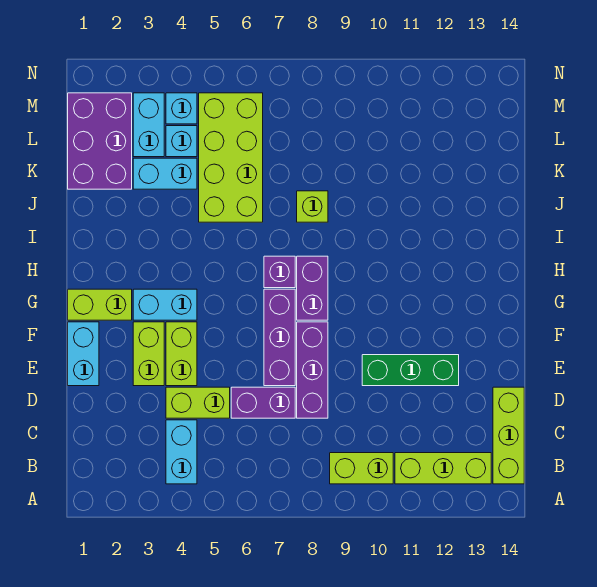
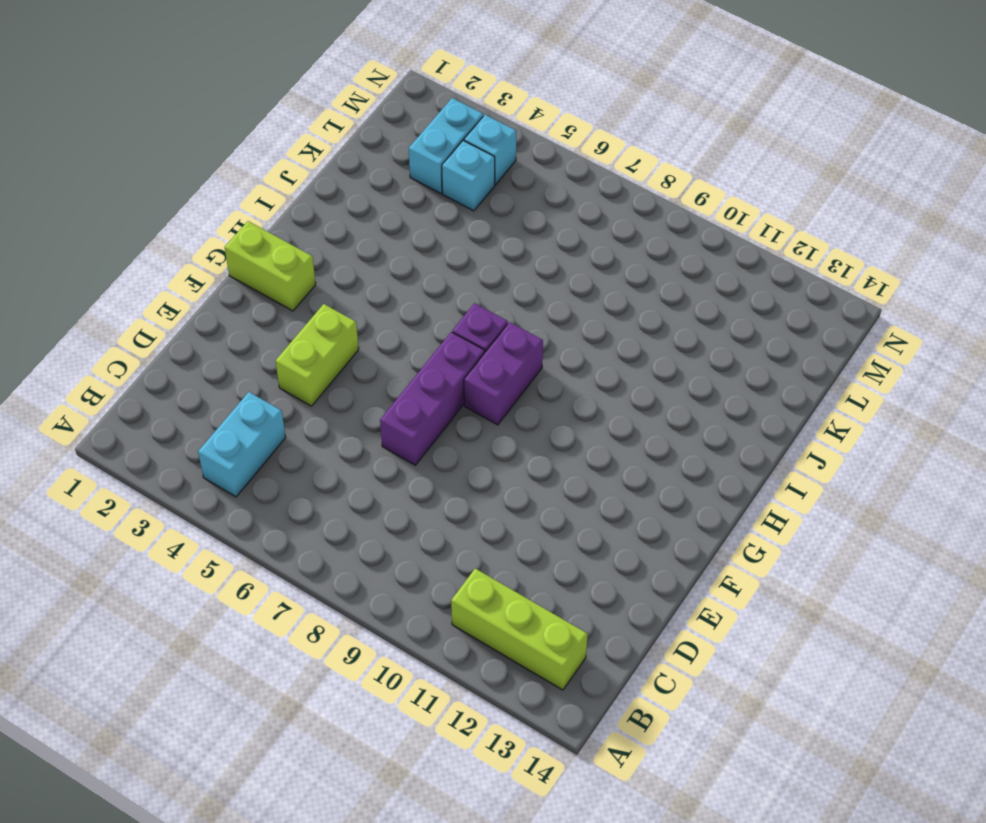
none -> lime 1x2 brick [330,453,393,484]
none -> lime 1x3 brick [493,387,524,484]
none -> lime 1x2 brick [166,387,230,418]

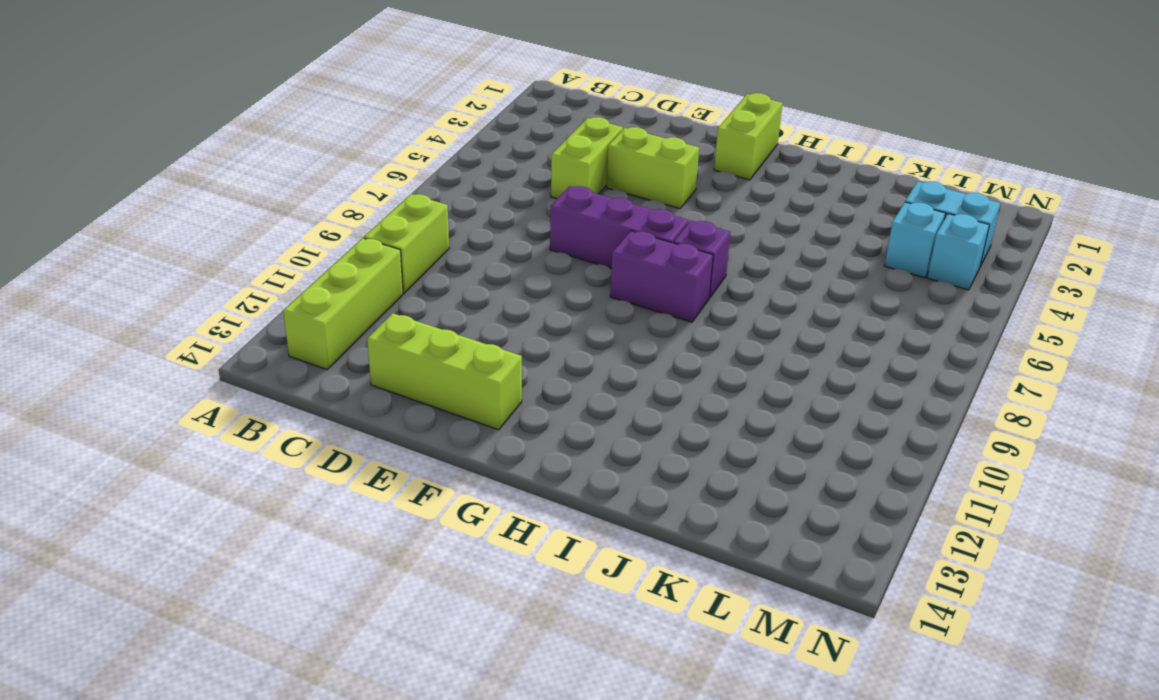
lime 1x3 brick [367,313,522,430] -> lime 1x3 brick moved to [493,387,524,484]
none -> cyan 1x2 brick [166,420,197,484]
none -> purple 1x2 brick [231,387,295,418]
none -> purple 1x3 brick [297,322,328,418]

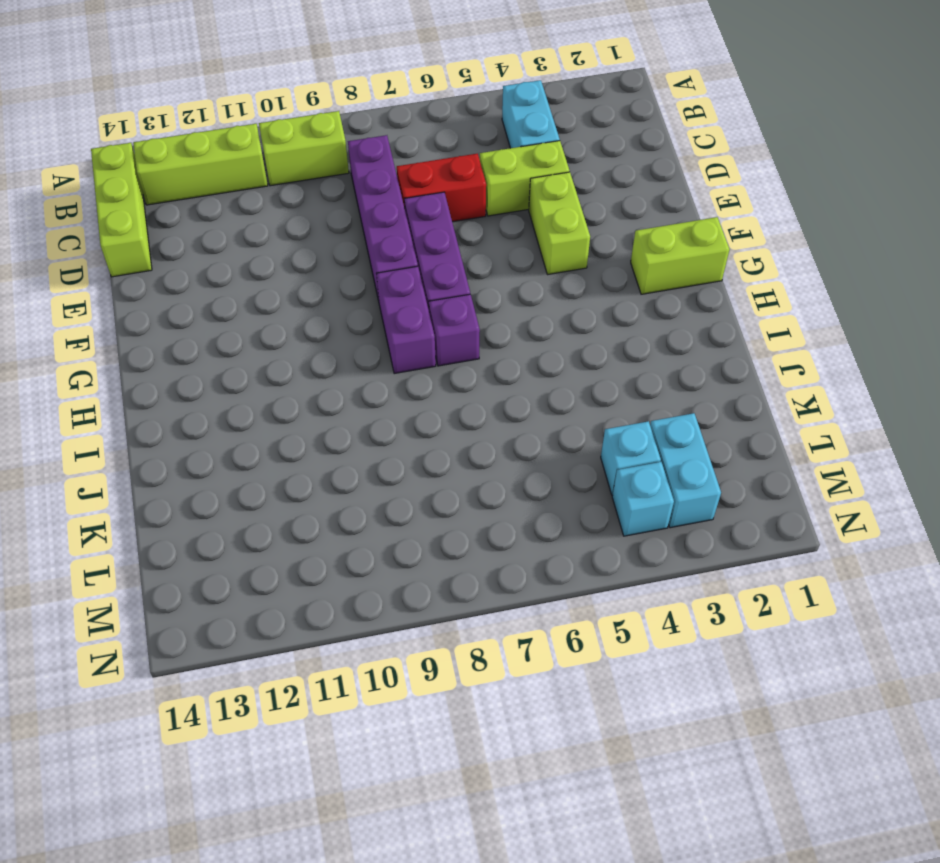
purple 1x4 brick [348,135,418,301] -> purple 1x3 brick [297,322,328,418]
red 1x2 brick [397,153,486,222] -> purple 1x2 brick [231,387,295,418]
none -> cyan 1x2 brick [68,322,99,386]
none -> lime 1x2 brick [133,322,164,386]
none -> green 1x3 brick [362,355,459,386]

